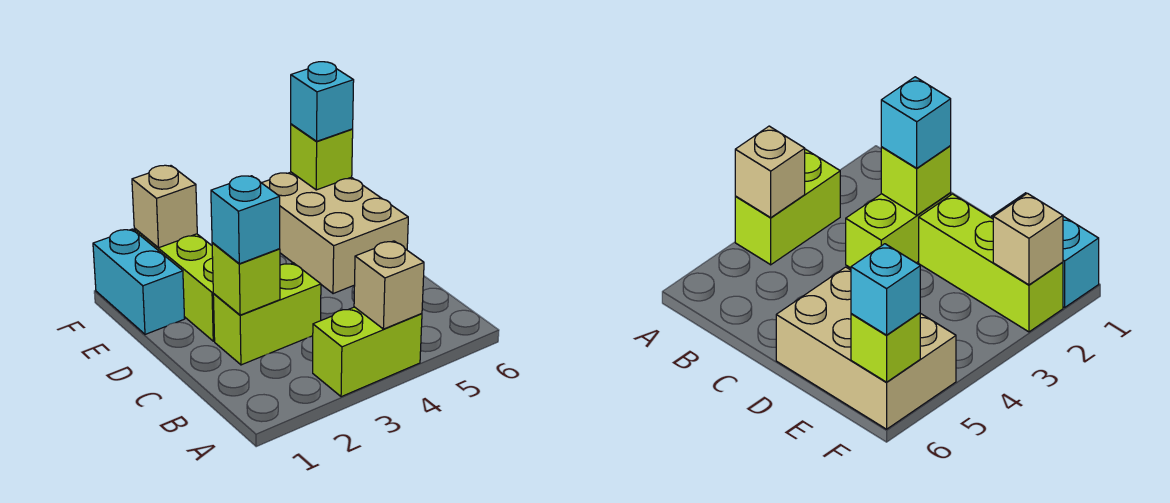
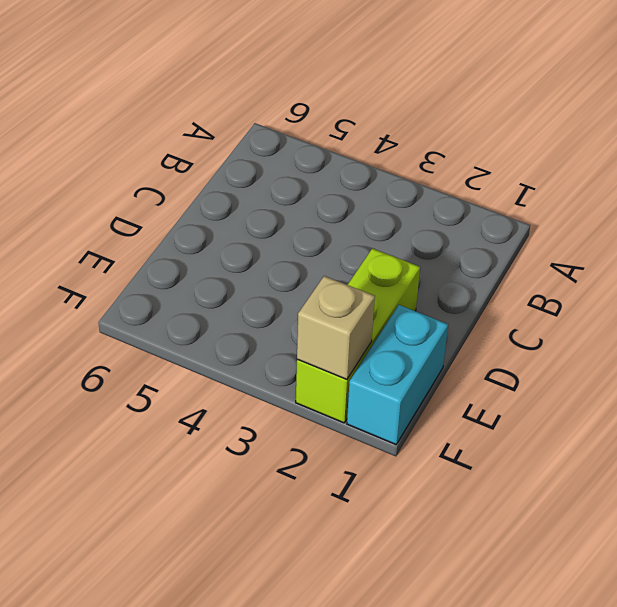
none -> lime 1x2 brick [313,307,422,397]
none -> lime 1x2 brick [213,263,321,365]

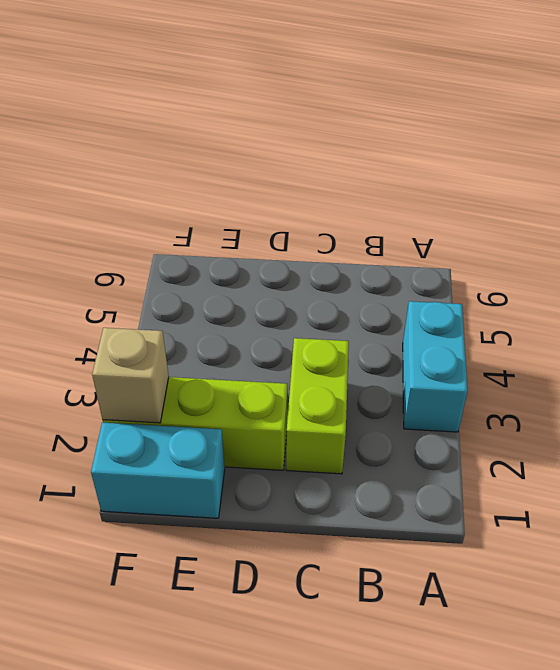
cyan 1x2 brick [403,301,468,432] -> lime 1x2 brick [313,307,422,397]
none -> tan 2x3 brick [262,172,408,294]
none -> tan 1x1 brick [354,241,424,329]

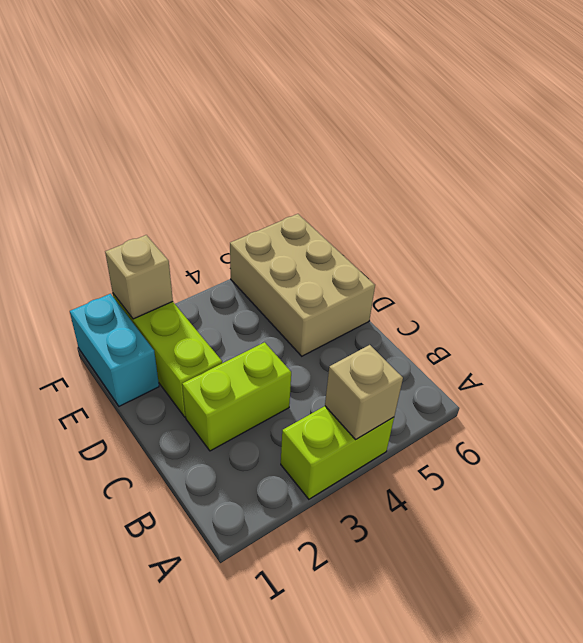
none -> lime 1x1 brick [212,243,280,315]
none -> lime 1x1 brick [291,124,353,190]

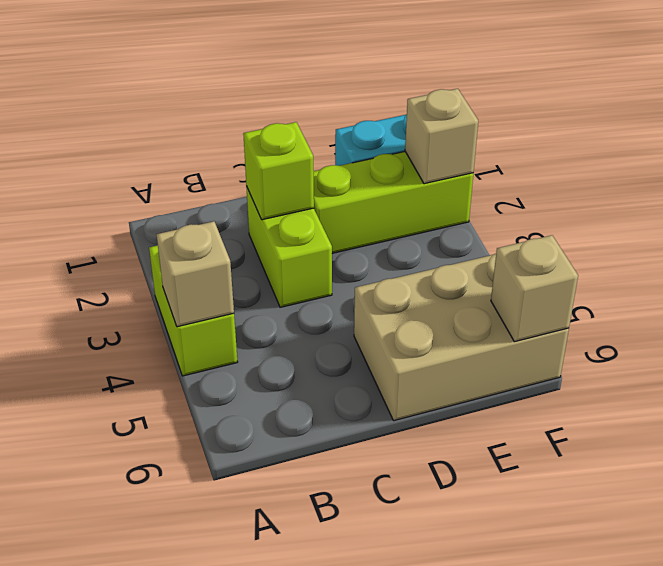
tan 1x1 brick [491,235,578,342] -> lime 1x1 brick [291,124,353,190]
none -> cyan 1x1 brick [211,176,280,264]
none -> cyan 1x1 brick [291,62,354,141]

